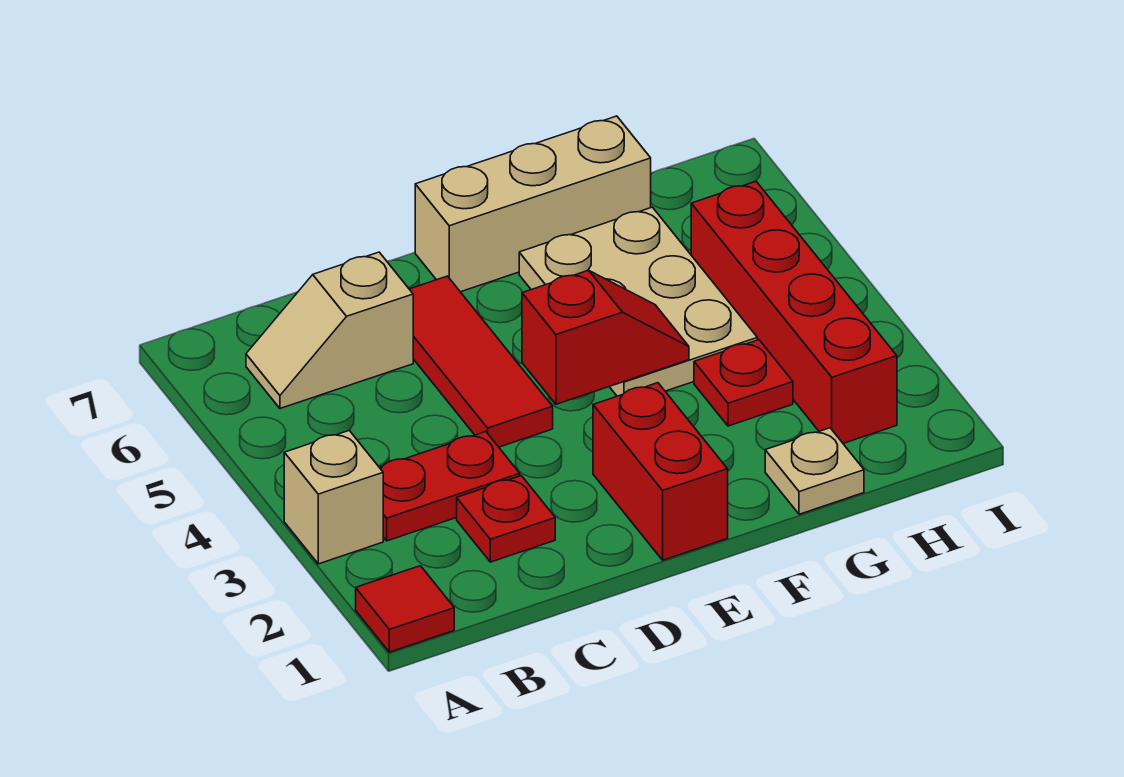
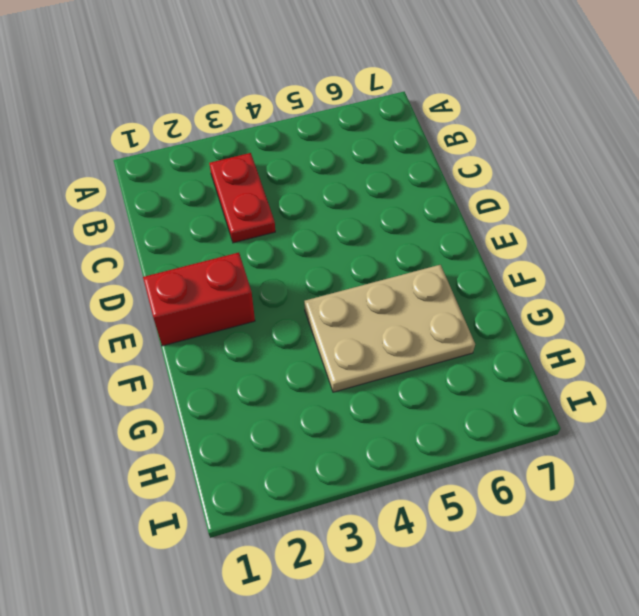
none -> red 1x1 tile [356,566,454,652]
none -> tan 1x1 brick [284,431,383,564]
none -> tan 1x2 slope [246,252,413,409]

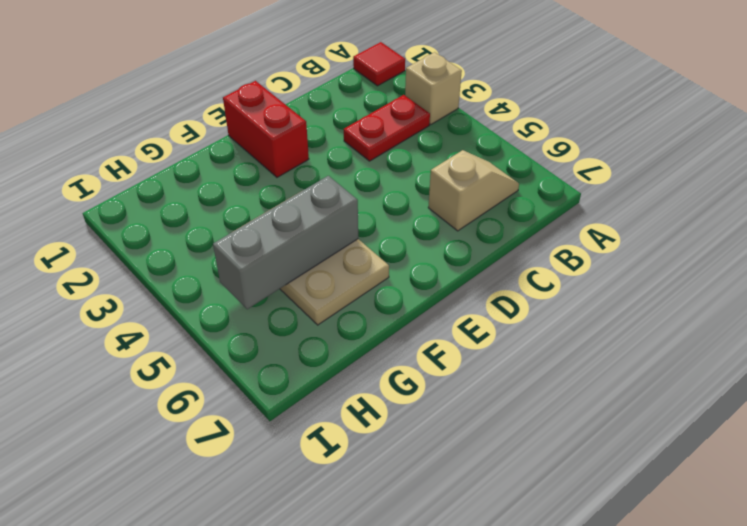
grey 1x3 brick [213,176,358,309] -> none
none -> red 1x1 plate [457,476,555,562]
none -> red 1x3 tile [409,276,553,447]
none -> tan 1x3 brick [415,116,651,292]

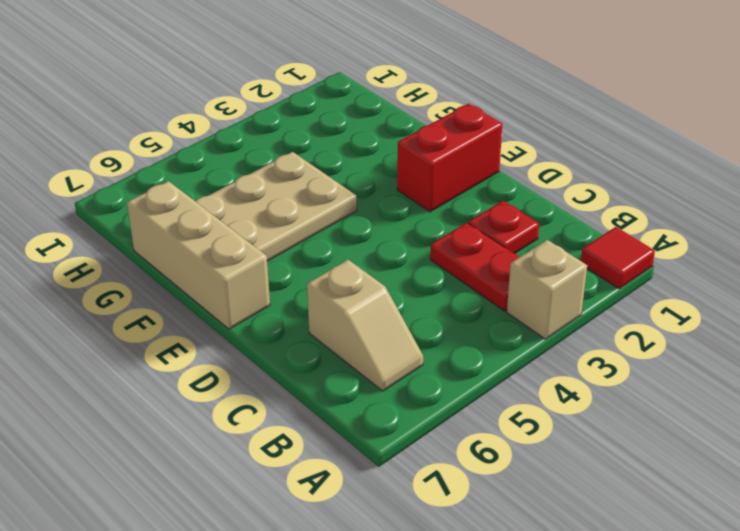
none -> red 1x3 tile [409,276,553,447]
none -> tan 1x1 plate [765,428,864,514]
none -> red 1x1 plate [694,340,793,426]

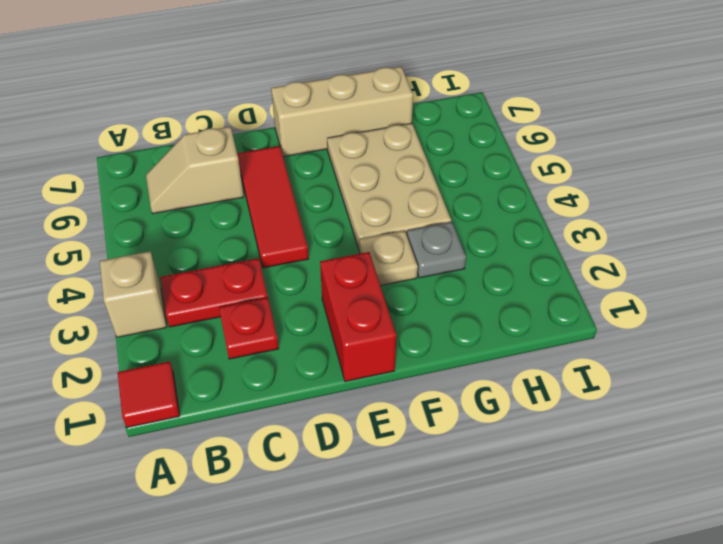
tan 1x1 plate [359,231,418,286] -> tan 1x1 plate moved to [765,428,864,514]
grey 1x1 plate [407,222,466,278] -> red 1x1 plate [694,340,793,426]
none -> red 1x4 brick [691,182,897,443]
none -> red 1x2 slope [522,270,689,404]

